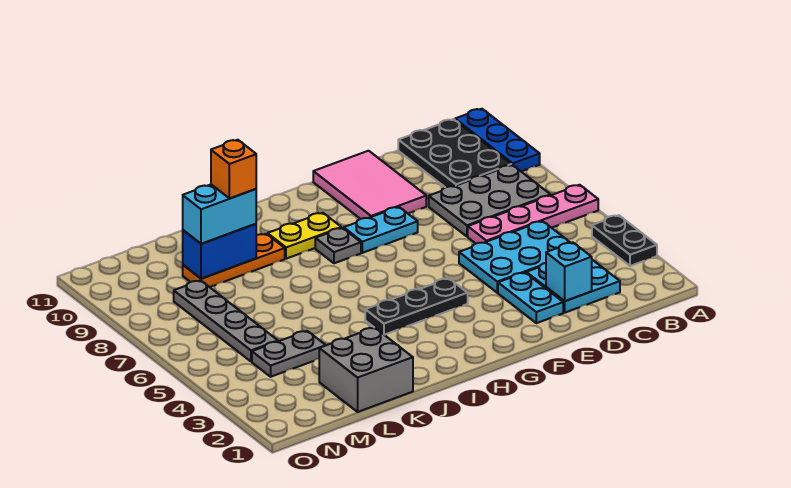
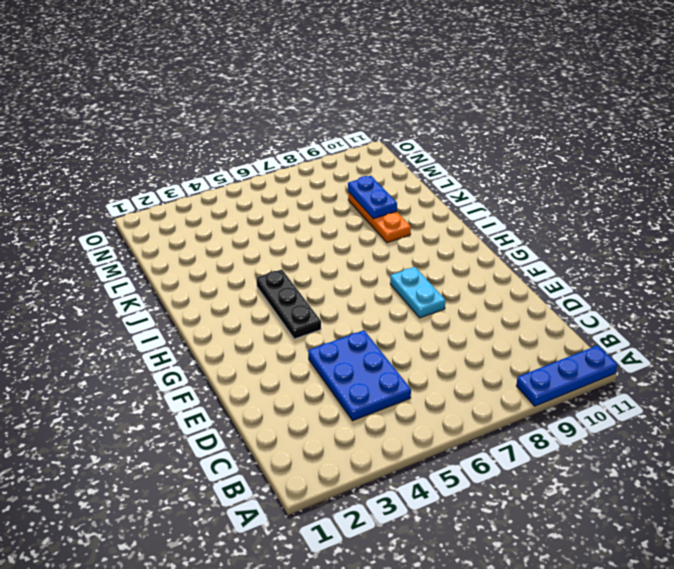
blue 2x3 plate [308,330,411,421] -> cyan 2x3 plate [459,221,570,293]
blue 1x2 plate [348,176,397,219] -> blue 1x2 brick [183,224,256,279]
none -> black 1x2 plate [592,215,657,266]
none -> pink 1x4 plate [468,185,598,244]
none -> grey 2x3 plate [429,165,550,237]

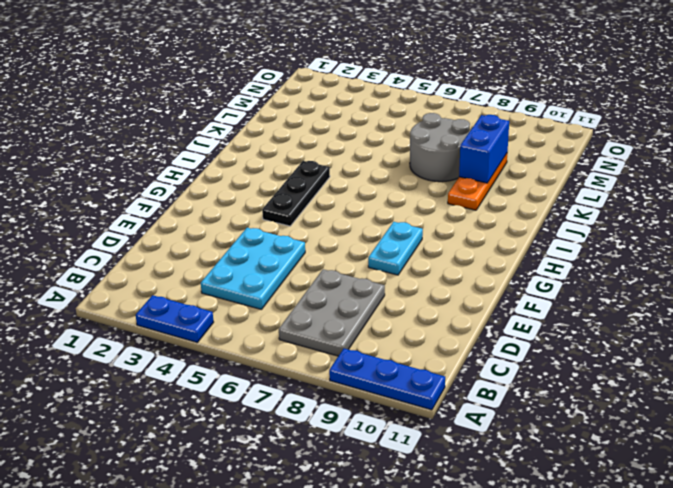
blue 1x2 plate [136,295,214,342] -> black 1x2 plate [592,215,657,266]
grey 2x2 round brick [410,113,470,182] -> none
none -> pink 1x4 plate [468,185,598,244]
none -> black 2x3 plate [398,119,511,187]
none -> cyan 2x2 plate [526,260,620,313]

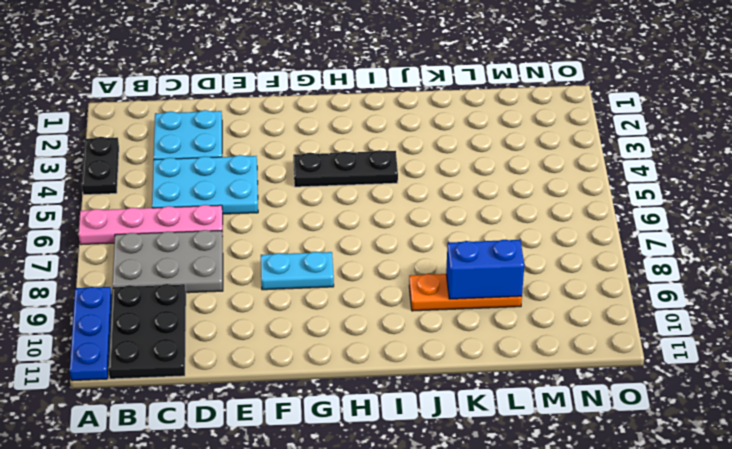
none -> cyan 1x2 plate [498,273,563,323]
none -> pink 2x3 tile [313,151,426,219]
none -> grey 1x1 plate [315,228,361,263]

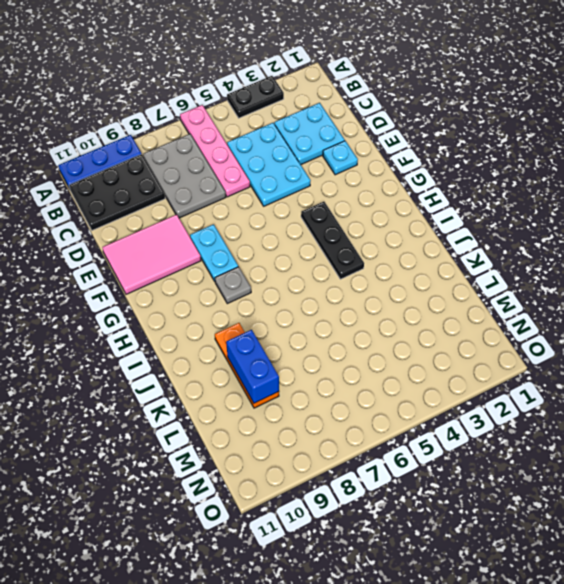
cyan 1x1 plate [323,141,358,175] -> cyan 1x2 plate [498,273,563,323]
none -> yellow 1x2 plate [268,213,341,259]
none -> grey 2x2 brick [319,328,413,412]
none -> grey 1x2 plate [252,331,326,377]

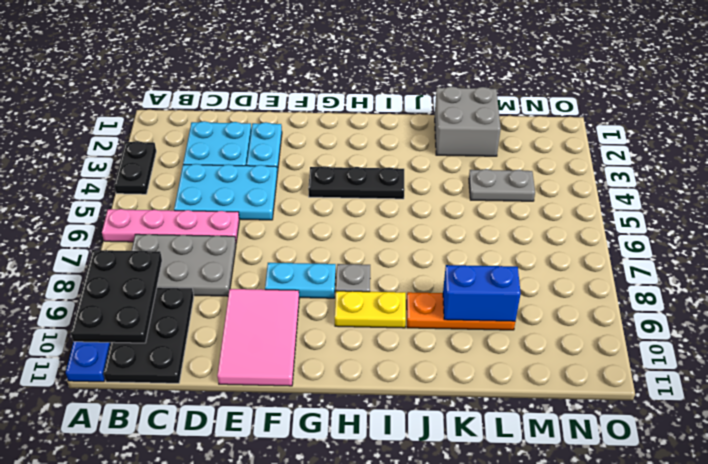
black 2x3 plate [71,250,162,343] -> none
none -> grey 1x4 plate [174,280,278,362]
none -> cyan 1x1 brick [546,242,592,301]
none -> cyan 1x2 brick [183,185,256,244]

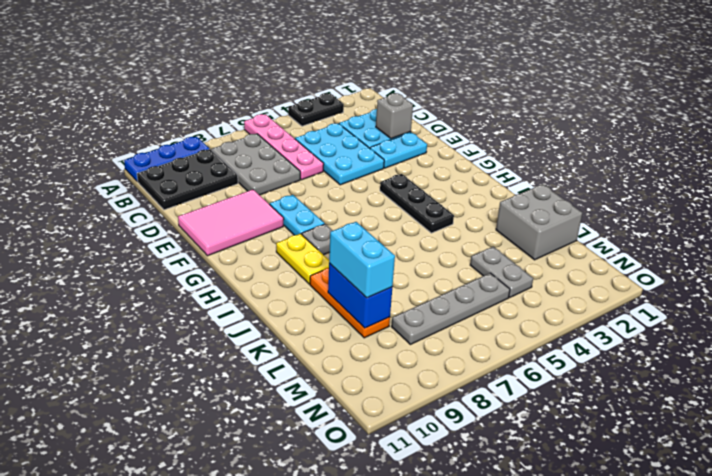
grey 1x1 brick [376,93,413,139] -> cyan 1x1 brick [546,242,592,301]
none -> orange 1x1 brick [211,140,256,198]

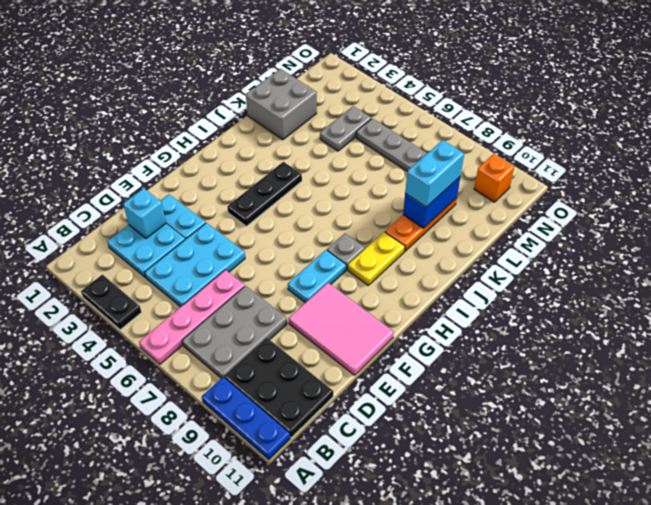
orange 1x1 brick [474,154,514,202] -> orange 1x1 brick moved to [211,140,256,198]

